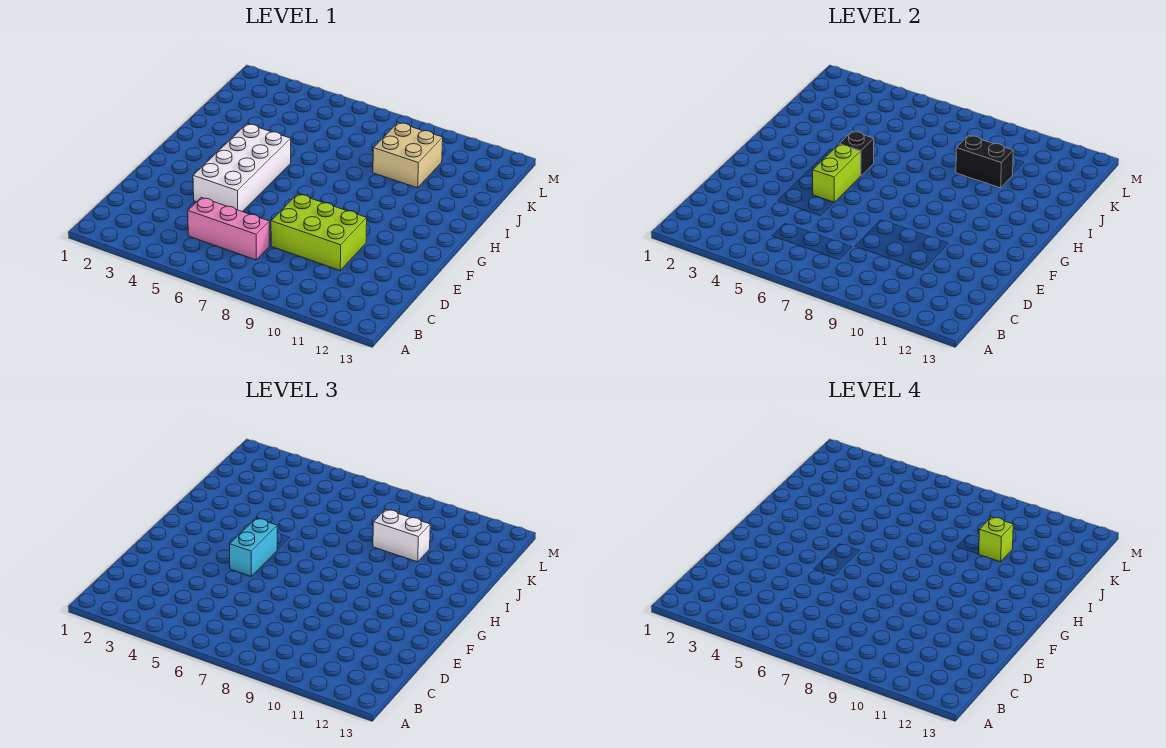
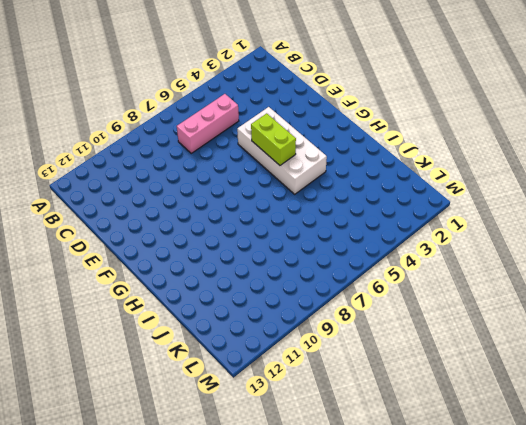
none -> lime 2x3 brick [271,194,367,270]
none -> tan 2x2 brick [373,123,443,188]

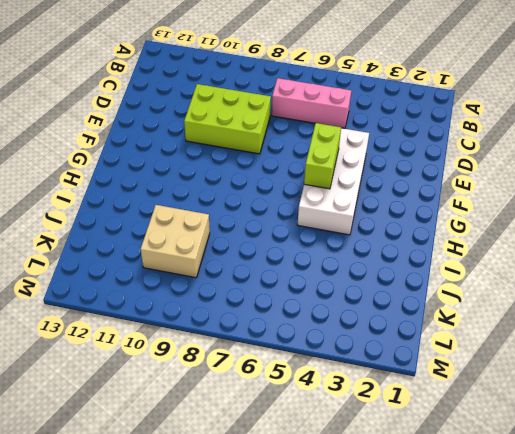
none -> black 1x1 brick [840,131,874,176]
none -> black 1x2 brick [956,135,1013,188]

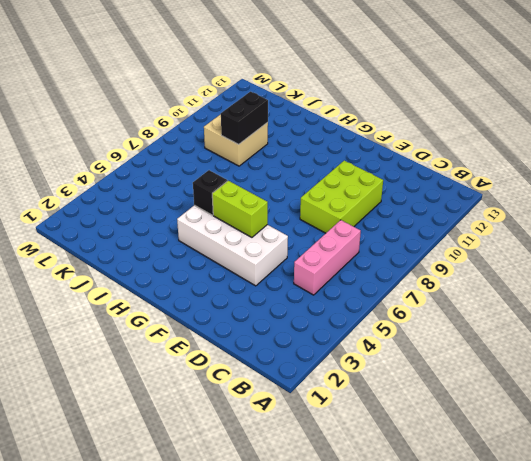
none -> cyan 1x2 brick [230,518,278,576]
none -> white 1x2 brick [373,509,430,562]

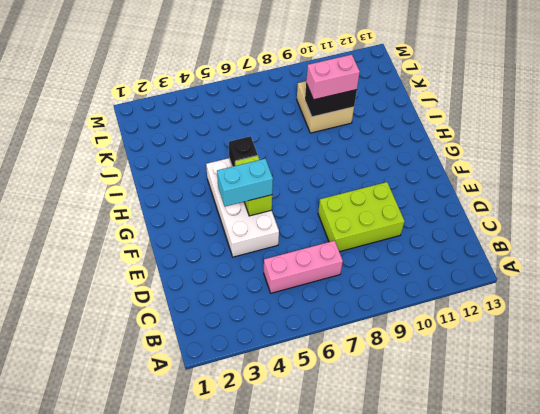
cyan 1x2 brick [217,159,273,206] -> cyan 1x2 brick turned to [230,518,278,576]
pink 1x2 brick [306,55,360,100] -> white 1x2 brick [373,509,430,562]
none -> lime 1x1 brick [979,517,1013,562]

